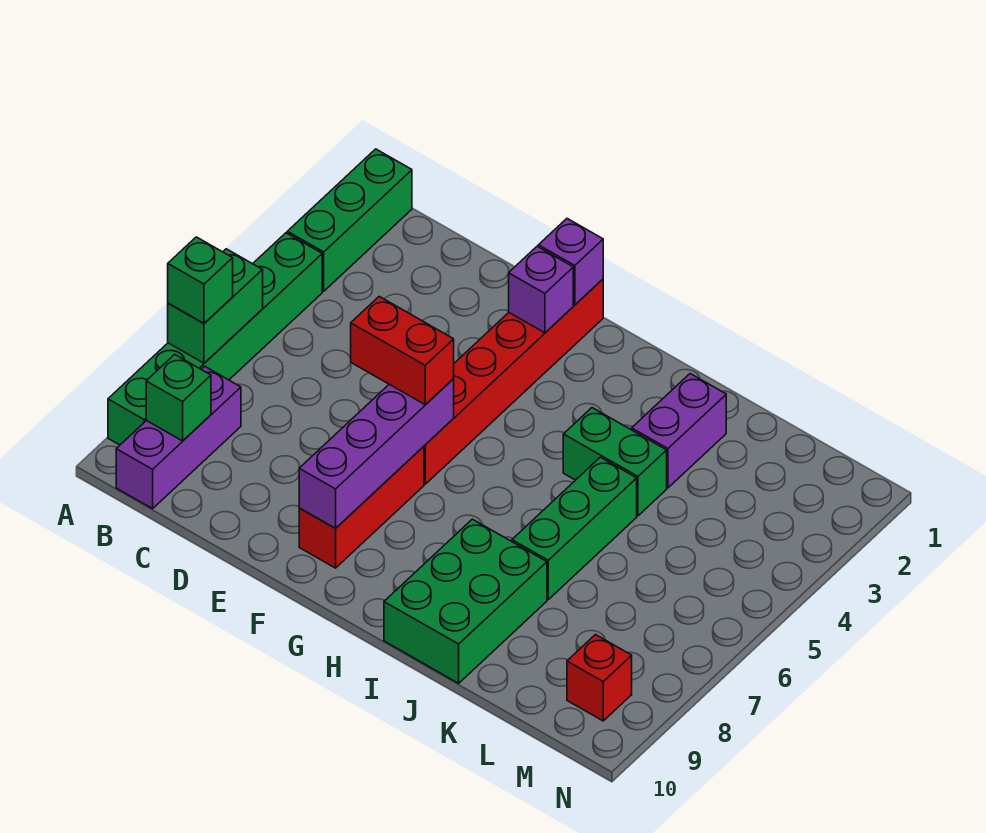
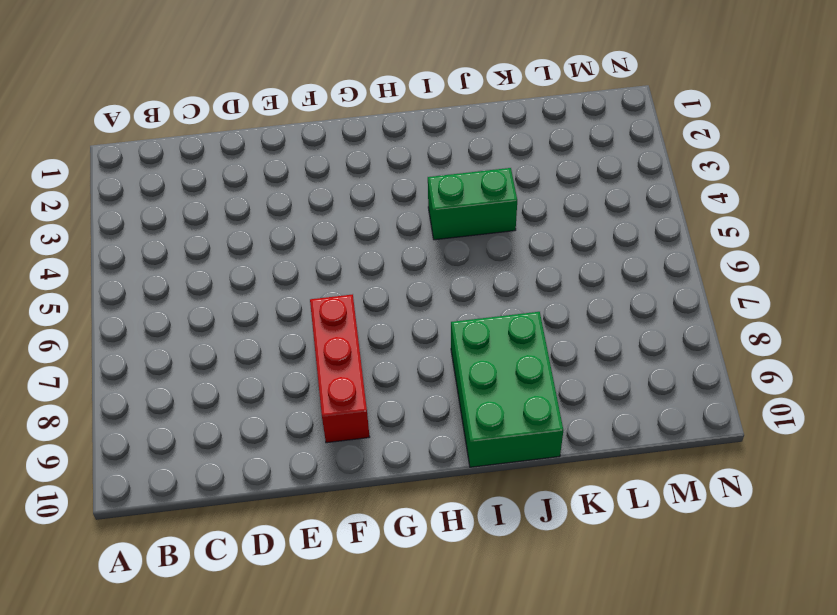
none -> green 1x3 brick [287,149,412,291]
none -> green 1x6 brick [108,233,322,445]
none -> purple 1x3 brick [116,366,241,509]

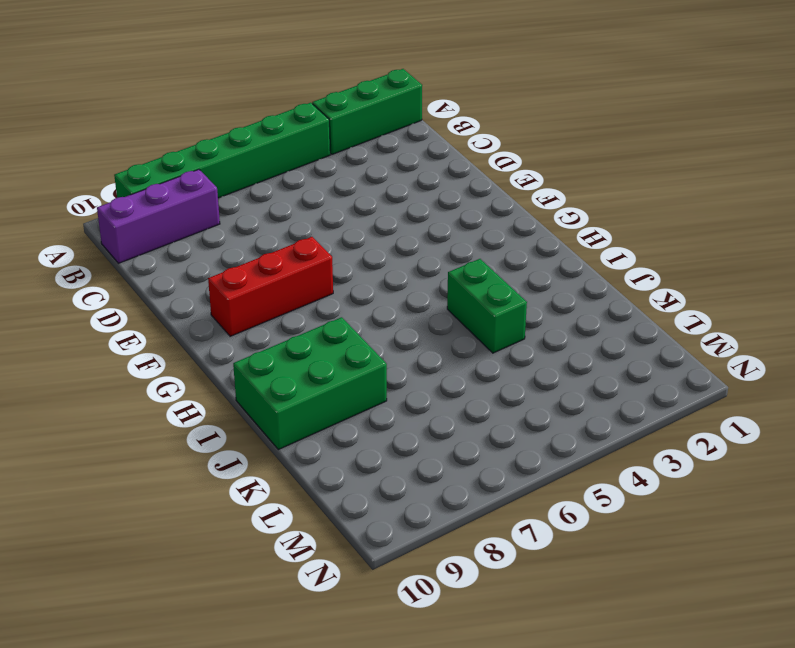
none -> red 1x6 brick [424,279,603,484]
none -> purple 1x2 brick [632,374,726,488]
none -> green 1x3 brick [512,457,637,599]

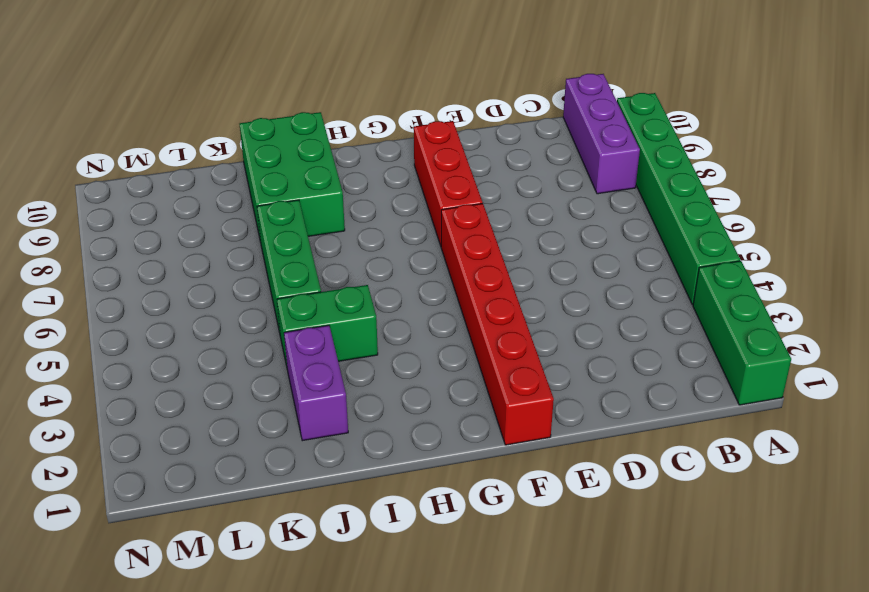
none -> red 1x1 brick [567,635,632,721]
none -> green 1x2 brick [168,249,263,363]
none -> green 1x1 brick [146,354,211,441]

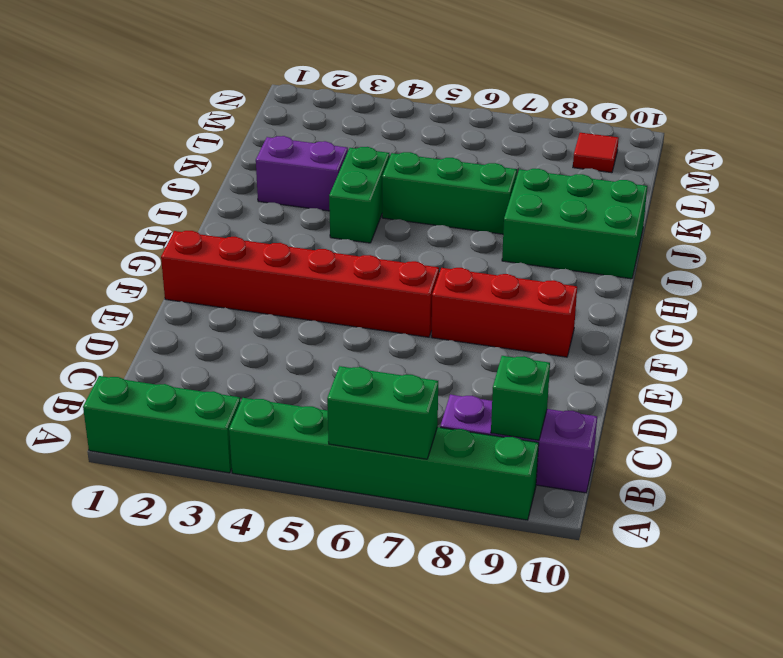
red 1x1 tile [573,133,619,173] -> red 1x1 brick [567,635,632,721]
none -> purple 1x1 brick [538,219,603,305]
none -> purple 1x1 brick [509,246,573,333]
none -> purple 1x4 brick [299,379,454,528]

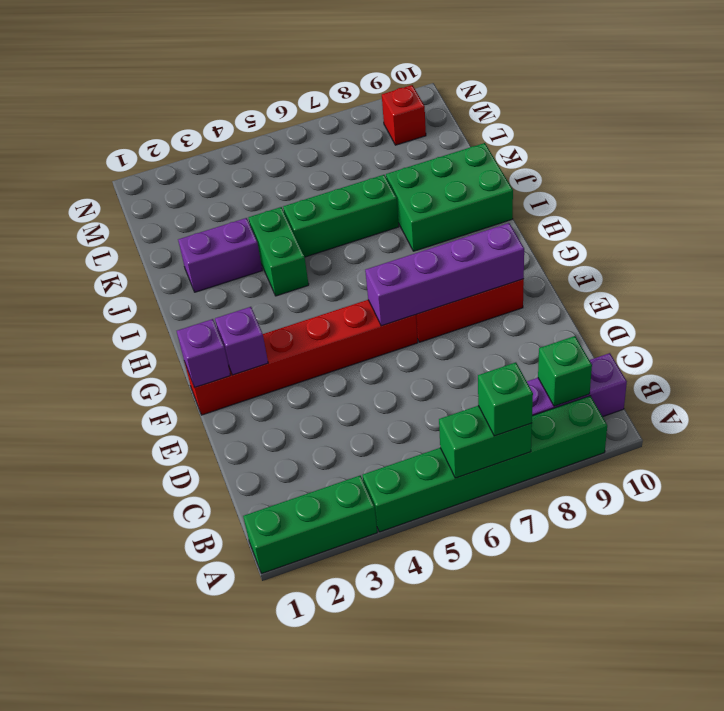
none -> red 1x2 brick [351,296,454,405]

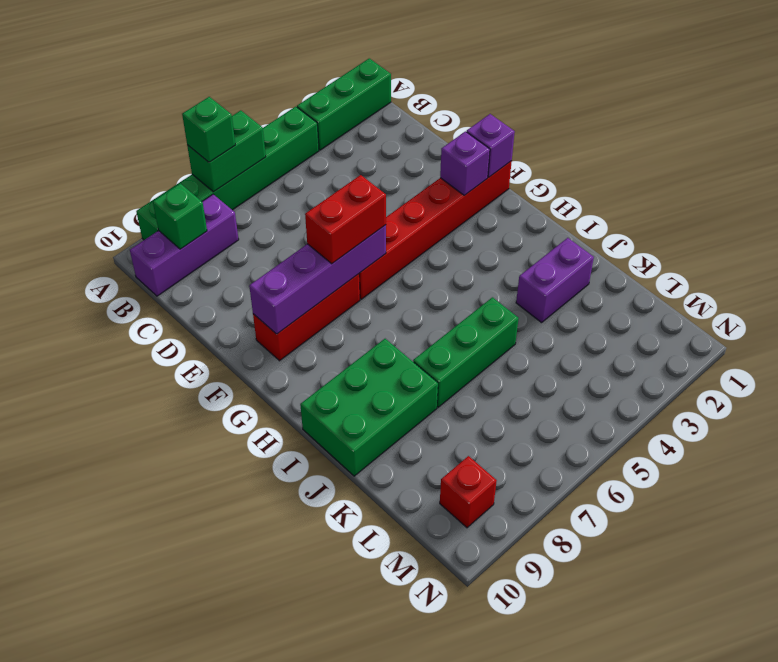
red 1x2 brick [305,175,386,264] -> red 1x2 brick turned to [351,296,454,405]
none -> green 1x2 brick [563,408,667,516]

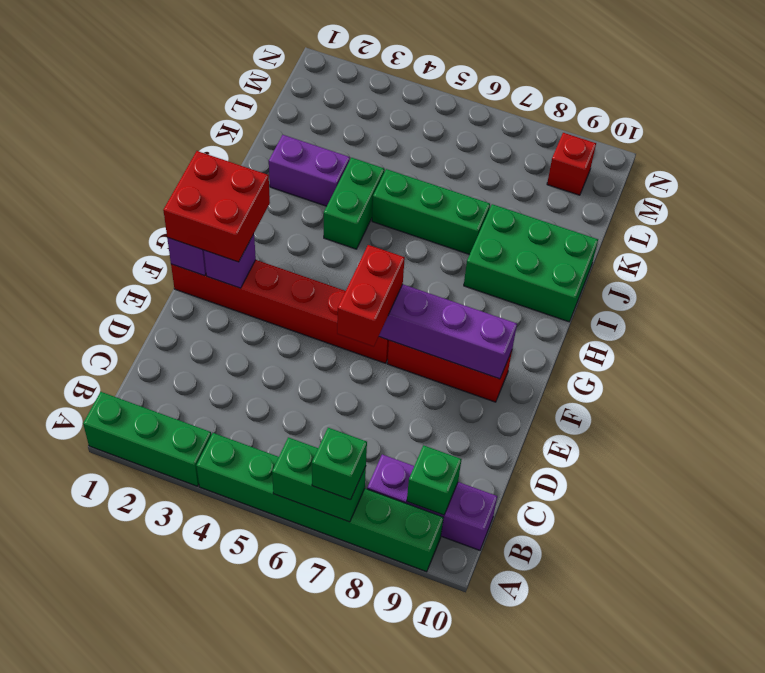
red 2x2 brick [163,151,270,262] -> none

